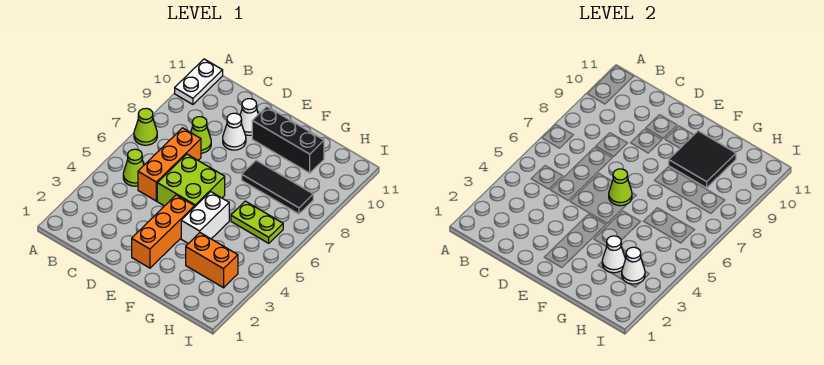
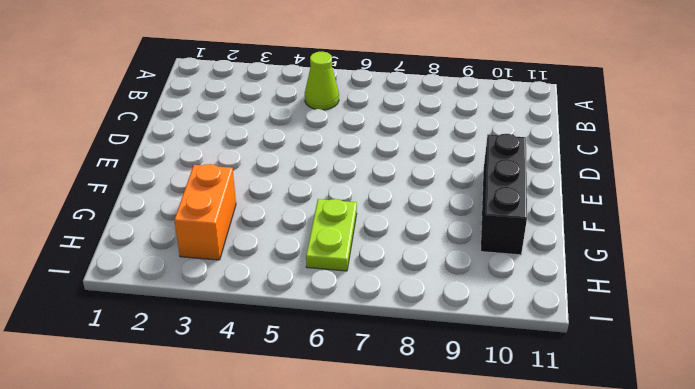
none -> lime 1x1 cone [134,108,157,145]
none -> white 1x2 plate [175,59,223,104]
none -> orange 1x3 brick [138,128,201,201]

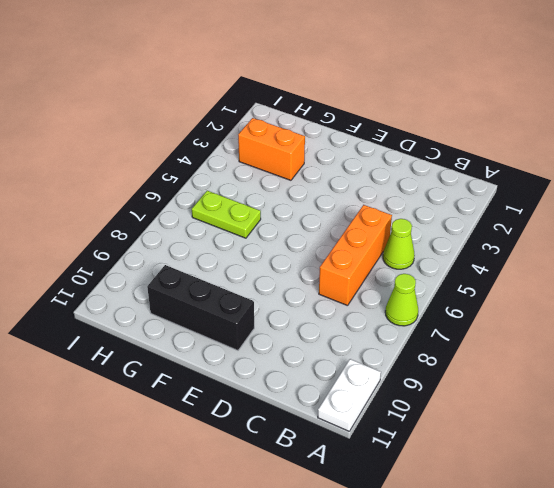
none -> lime 1x1 cone [191,117,211,153]
none -> lime 2x2 brick [157,154,225,206]
none -> white 1x1 cone [223,113,246,150]

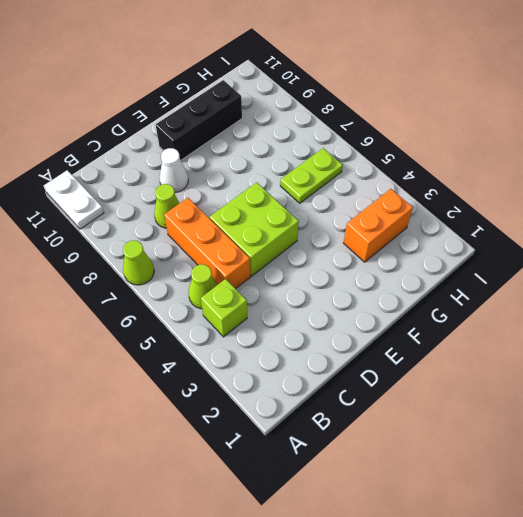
lime 1x1 brick [201,279,247,337] -> none
none -> white 1x1 cone [240,99,258,135]
none -> orange 1x3 brick [132,195,195,268]
none -> white 1x2 brick [181,192,229,244]

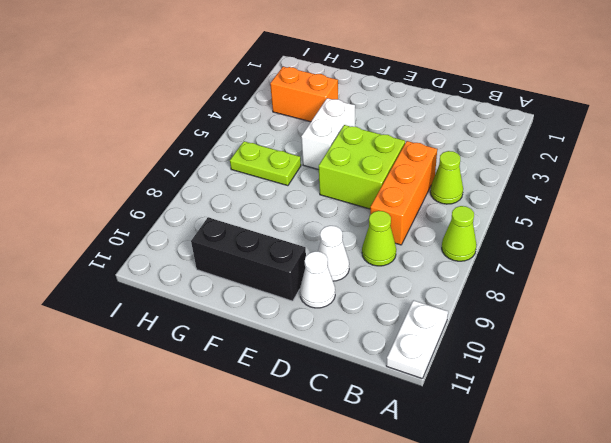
none -> orange 1x3 brick [132,195,195,268]
none -> black 1x3 tile [242,161,313,214]
none -> lime 1x1 cone [609,169,632,206]

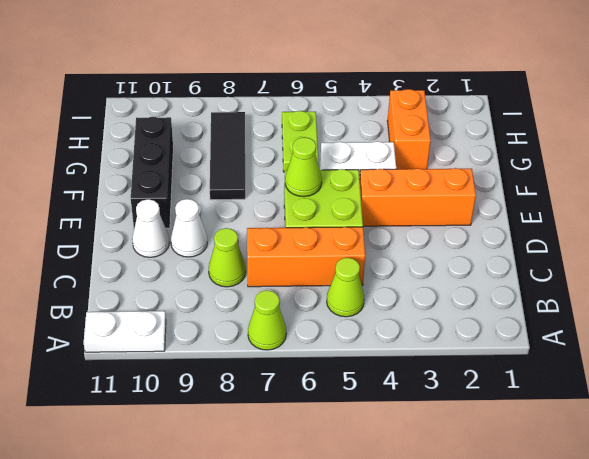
none -> black 2x2 tile [669,131,736,188]
none -> white 1x1 cone [602,236,625,273]
none -> white 1x1 cone [622,247,645,284]

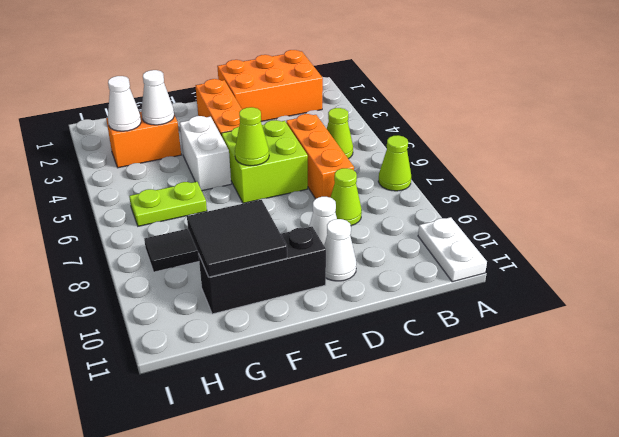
orange 2x3 brick [217,50,323,121] -> none

